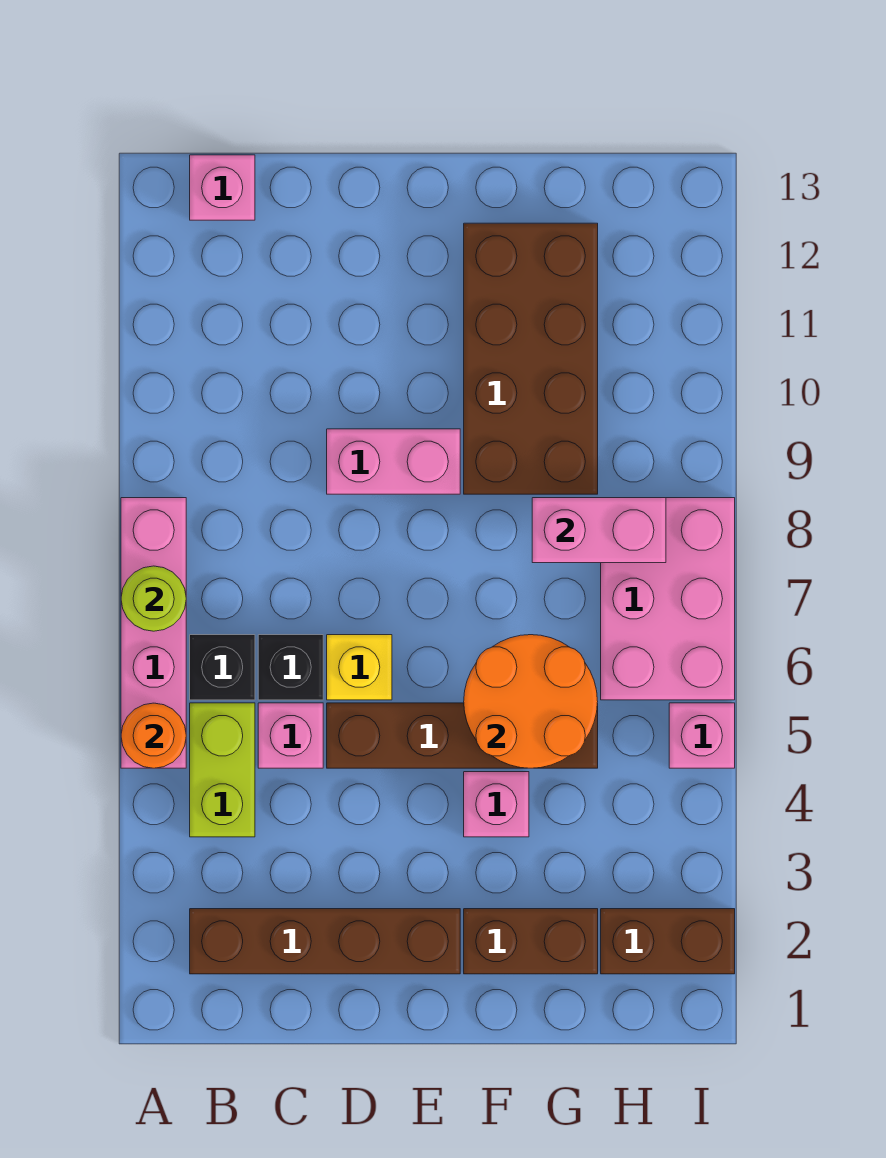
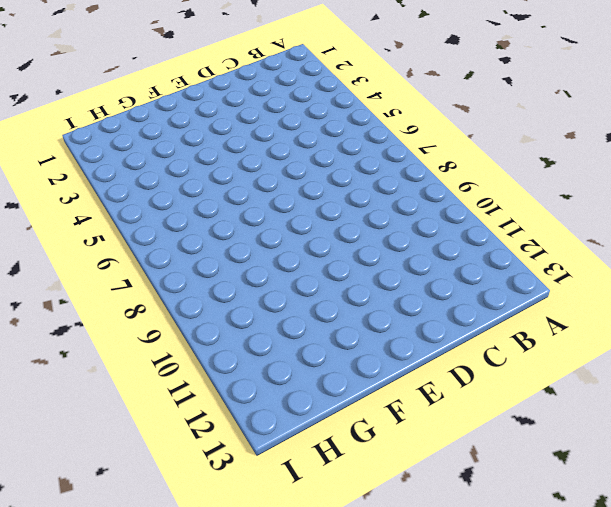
none -> pink 1x4 brick [121,498,186,768]
none -> brown 1x4 brick [190,909,460,974]
none -> lime 1x2 brick [190,703,255,837]

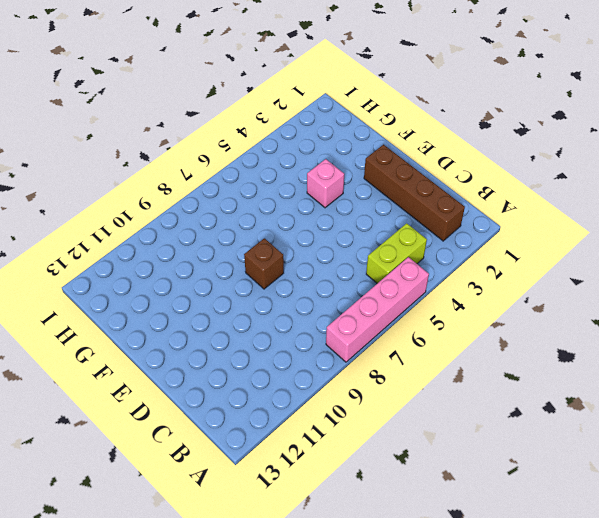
brown 1x1 brick [244,238,284,289] -> none
none -> black 1x1 brick [190,635,255,700]
none -> pink 1x1 brick [190,155,255,220]
none -> pink 1x1 brick [258,703,323,768]

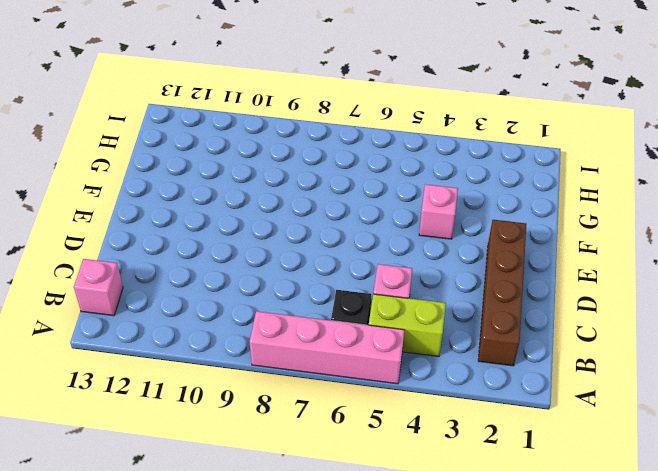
none -> black 1x1 brick [258,635,323,700]
none -> brown 1x4 brick [327,703,598,768]
none -> yellow 1x1 brick [327,635,392,700]

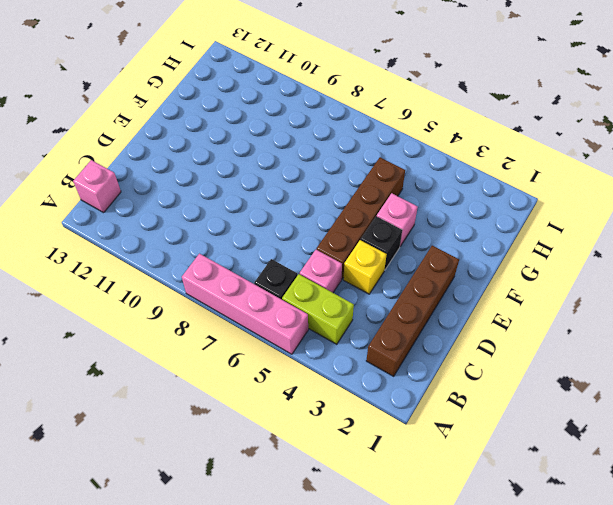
yellow 1x1 brick [343,240,387,294] -> yellow 1x1 brick moved to [327,635,392,700]
black 1x1 brick [361,216,402,270] -> black 1x1 brick moved to [258,635,323,700]
none -> pink 1x2 brick [327,429,460,494]
none -> brown 1x2 brick [464,909,598,974]
none -> brown 2x4 brick [464,223,598,494]

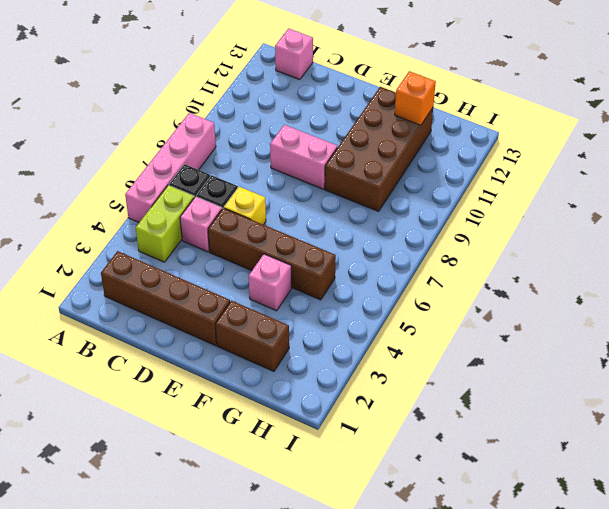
orange 1x1 brick [395,71,436,125] -> none
none -> brown 1x2 brick [601,909,735,974]
none -> pink 2x3 brick [601,498,735,700]
none -> pink 1x1 brick [669,703,735,768]

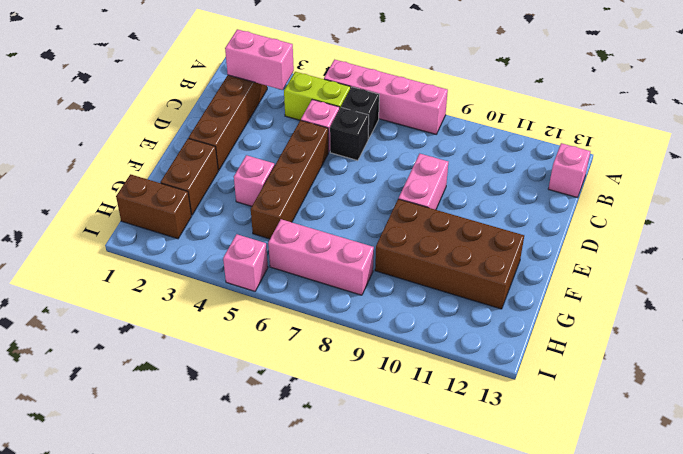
pink 1x2 brick [225,29,294,90] -> pink 1x2 brick turned to [532,498,666,563]
brown 1x2 brick [116,174,191,239] -> brown 1x2 brick turned to [601,909,735,974]
pink 1x3 brick [268,219,374,295] -> pink 2x3 brick [601,498,735,700]
none -> yellow 1x1 brick [327,635,392,700]
none -> orange 1x1 round brick [121,703,186,768]
none -> lime 1x1 round brick [121,566,186,631]

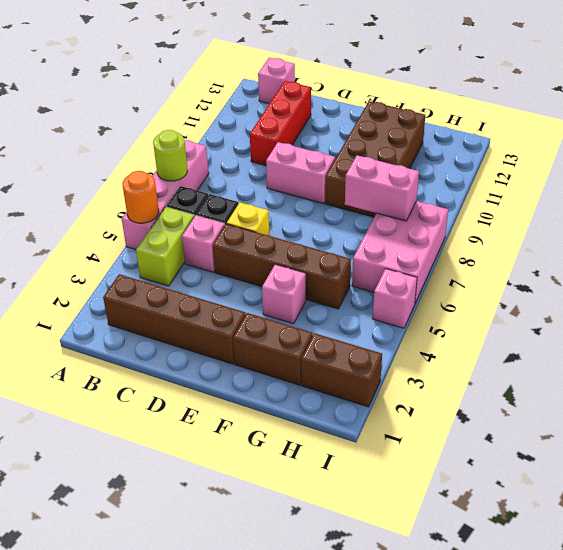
red 1x3 brick [250,81,311,165] -> none
none -> orange 2x2 round brick [464,635,598,768]

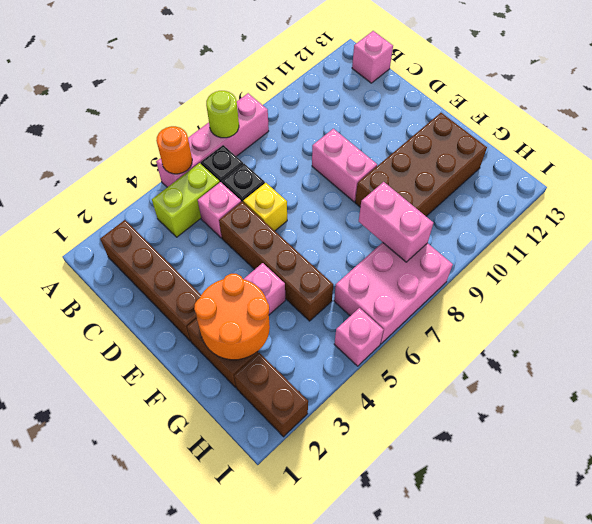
orange 2x2 round brick [194,274,270,360] -> orange 2x2 round brick moved to [464,635,598,768]

